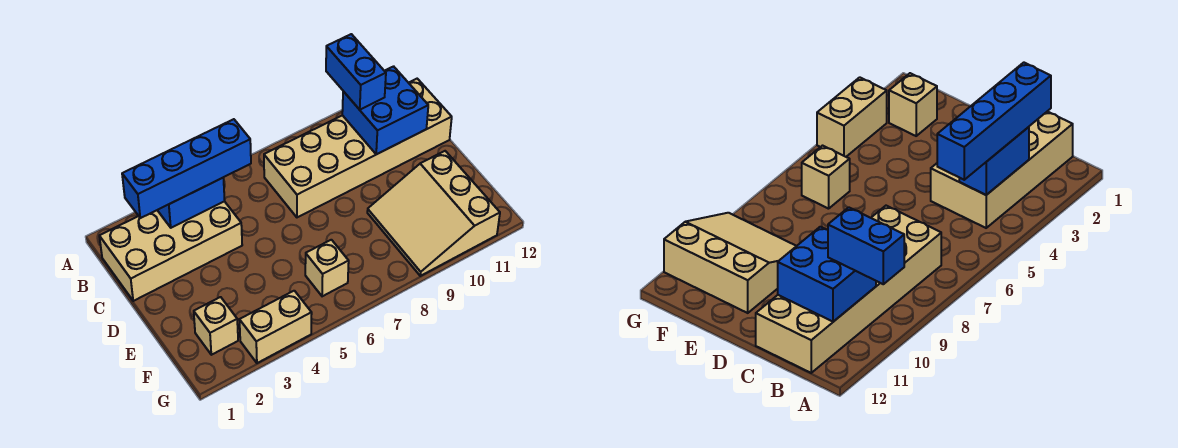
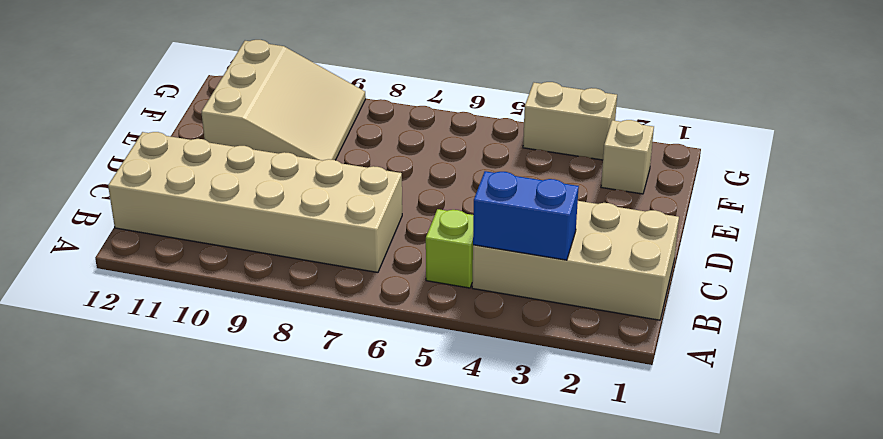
lime 1x1 brick [426,209,473,288] -> none
none -> tan 1x1 brick [305,240,349,296]
none -> blue 2x2 brick [342,66,428,154]

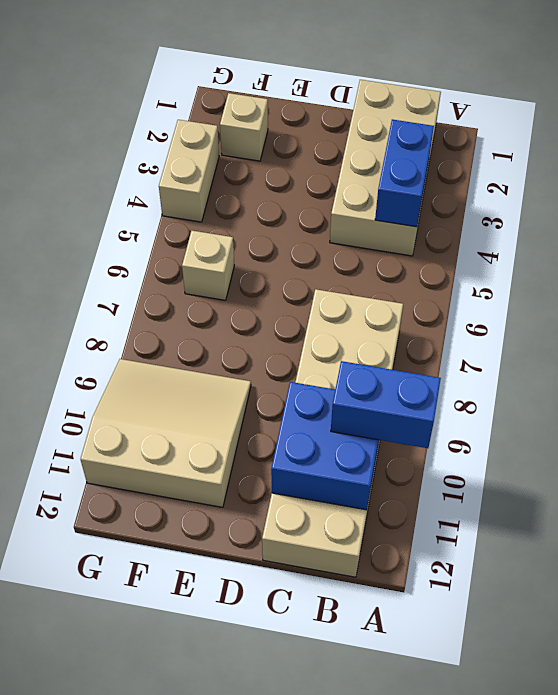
none -> blue 1x4 brick [122,119,251,218]

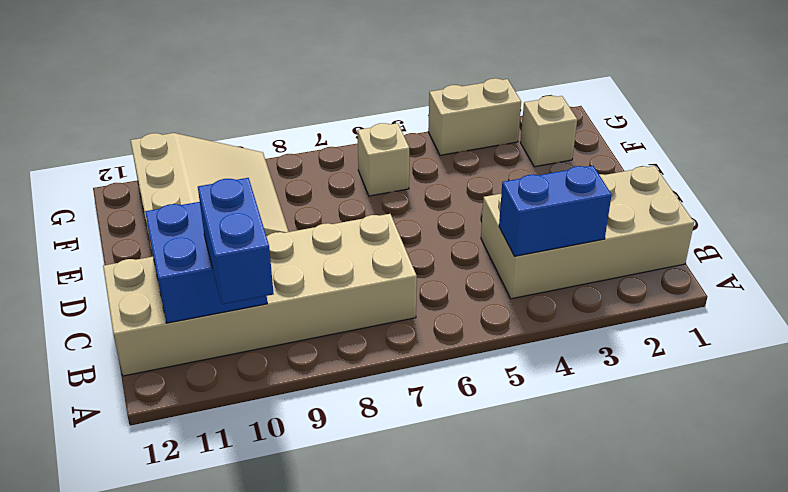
none -> blue 1x4 brick [122,119,251,218]

